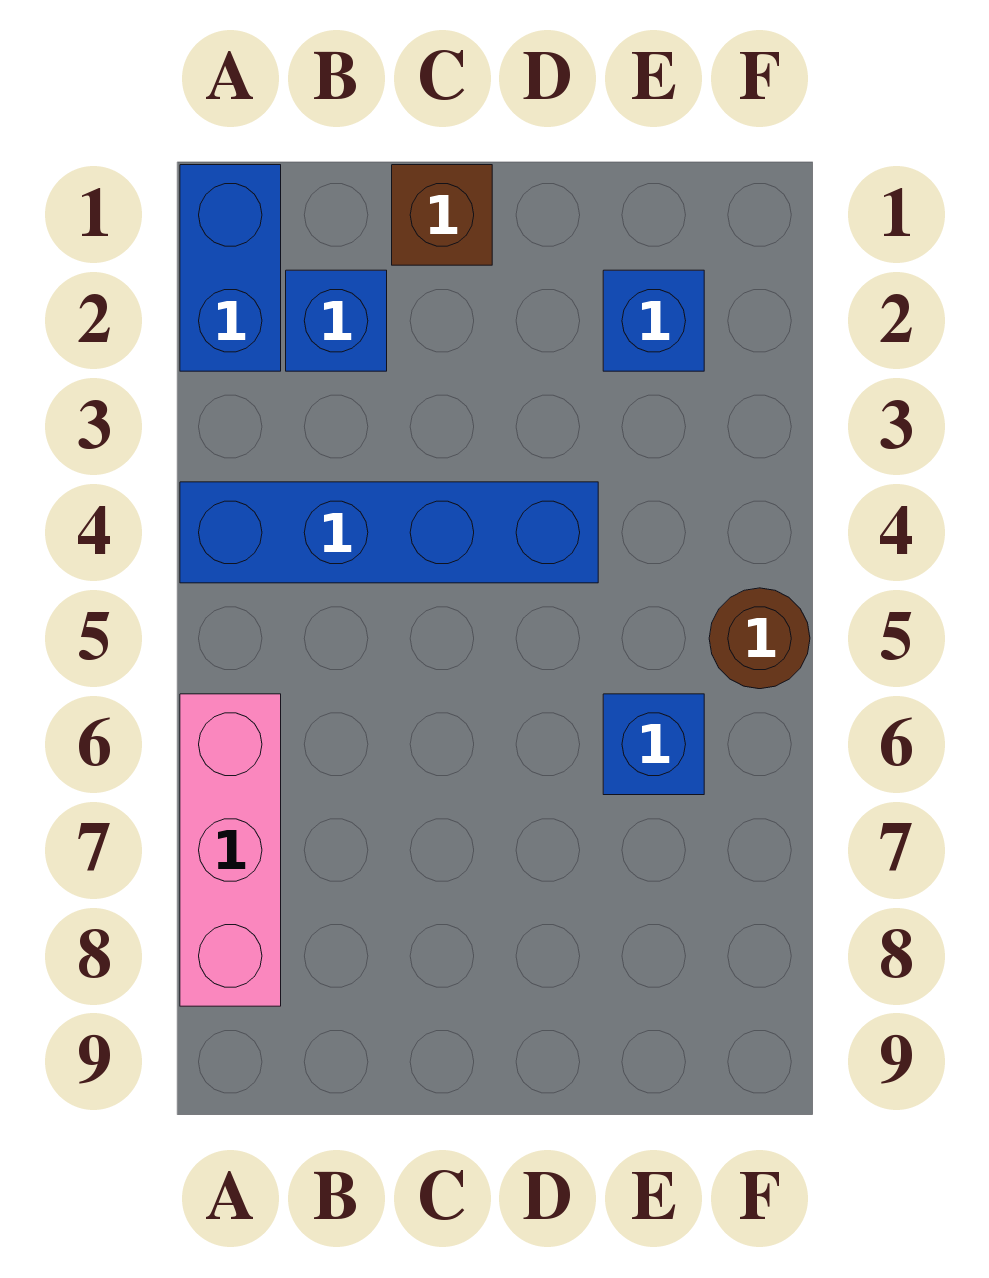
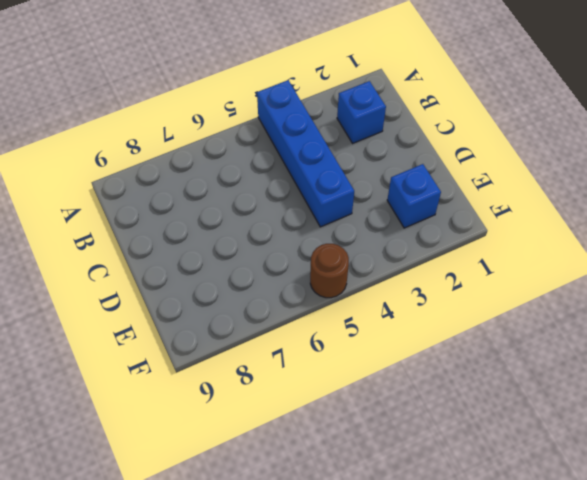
none -> blue 1x2 brick [180,165,281,371]
none -> pink 1x3 brick [180,694,281,1006]

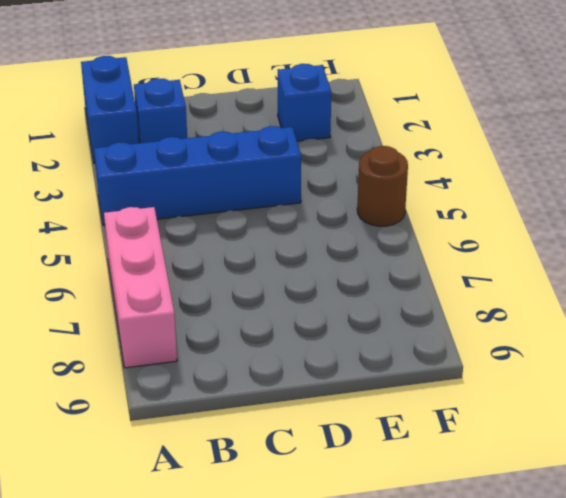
none -> brown 1x1 brick [392,165,492,265]
none -> blue 1x1 brick [603,694,704,795]

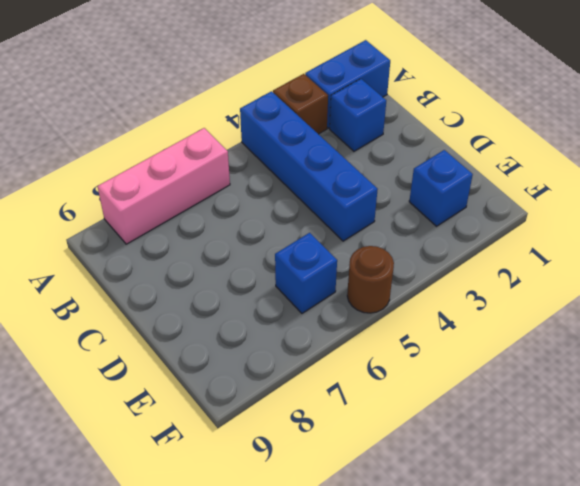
brown 1x1 brick [273,74,328,134] -> brown 1x1 brick moved to [392,165,492,265]

